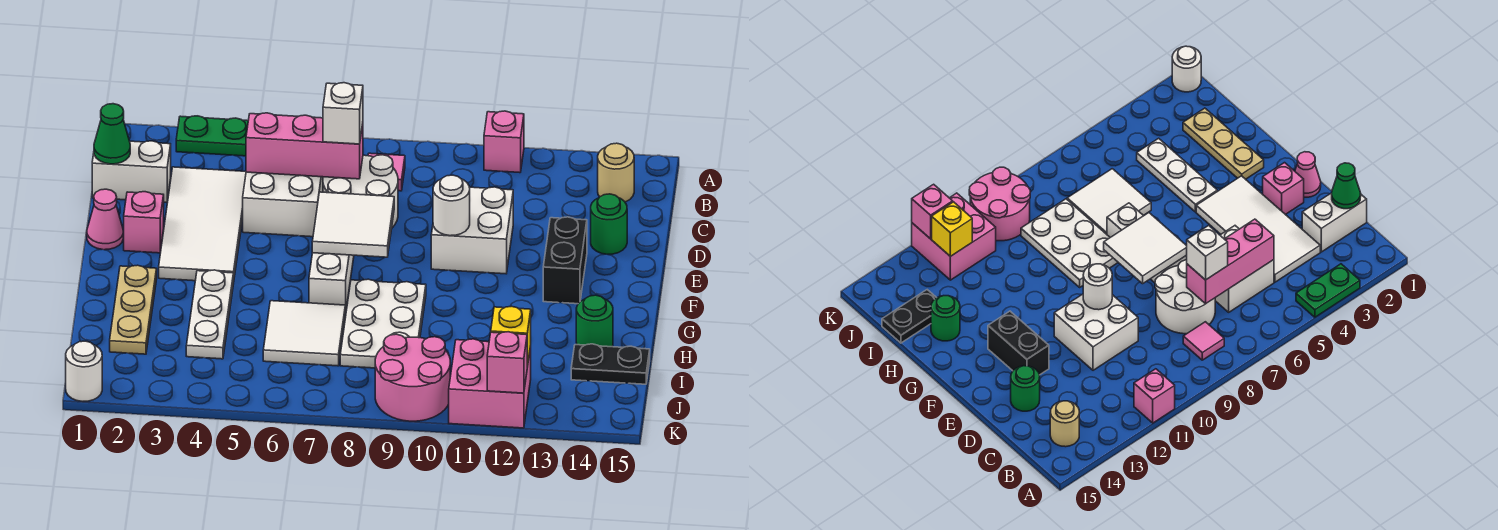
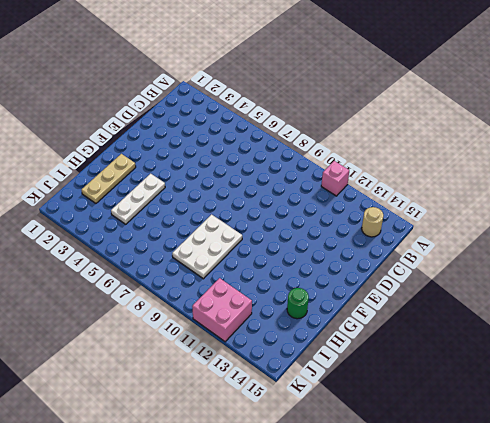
none -> green 1x2 plate [176,116,248,156]
none -> pink 1x1 tile [368,153,405,191]
none -> white 1x2 brick [92,141,171,202]
none -> white 2x4 tile [159,167,246,281]

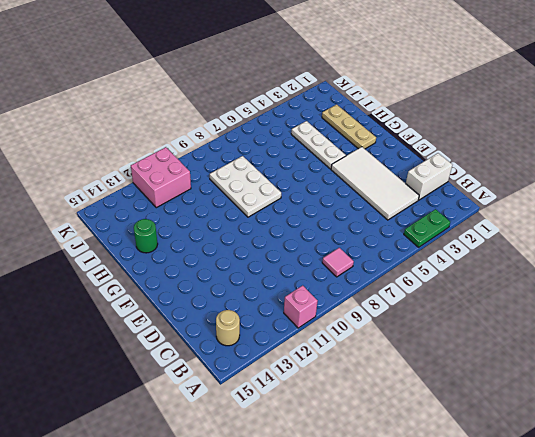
none -> white 2x2 brick [243,172,323,237]
none -> white 2x2 round brick [323,155,398,228]
none -> white 2x2 brick [431,187,513,274]
none -> green 1x1 round brick [591,194,627,254]

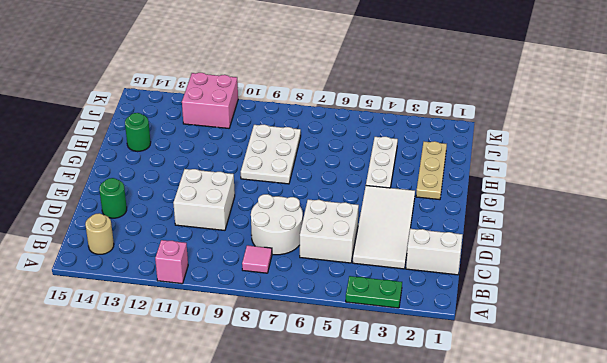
none -> pink 1x1 cone [87,189,123,250]
none -> pink 1x1 brick [124,192,164,253]
none -> white 1x3 brick [309,253,354,315]
none -> black 1x2 brick [543,217,587,304]

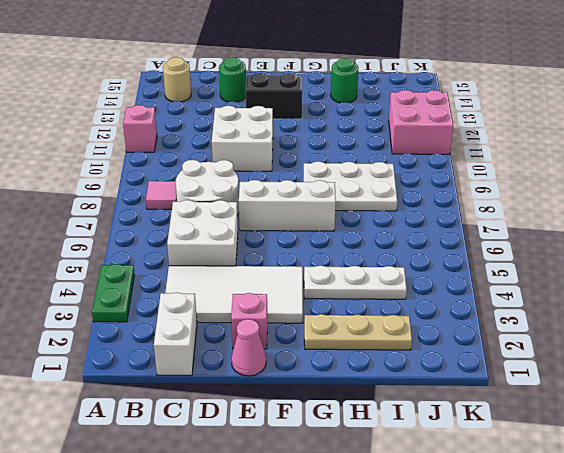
none -> white 2x2 tile [263,301,345,366]
none -> black 1x2 plate [571,344,650,384]
none -> pink 2x2 round brick [375,334,450,421]
none -> white 1x1 round brick [66,341,102,401]

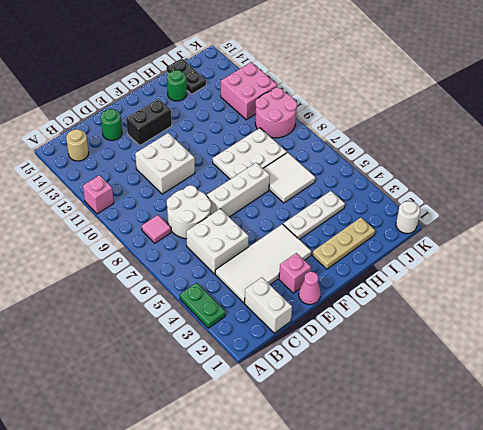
none -> green 1x1 cone [94,104,130,164]
none -> pink 1x3 brick [246,113,363,179]
none -> white 2x2 tile [312,192,394,257]
none -> white 1x1 round brick [433,175,470,236]

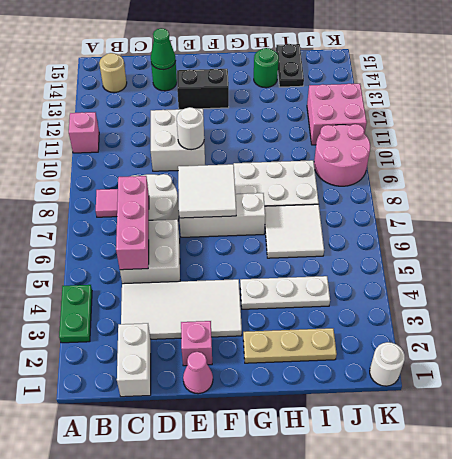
green 1x1 cone [151,28,176,70] -> green 1x1 cone moved to [94,104,130,164]
none -> yellow 1x1 brick [491,306,531,367]
none -> pink 1x1 brick [487,332,527,393]
none -> white 1x1 brick [323,83,363,144]

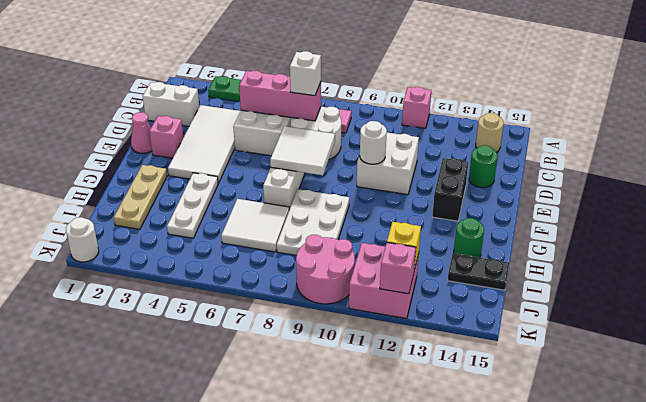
none -> green 1x1 cone [94,104,130,164]

